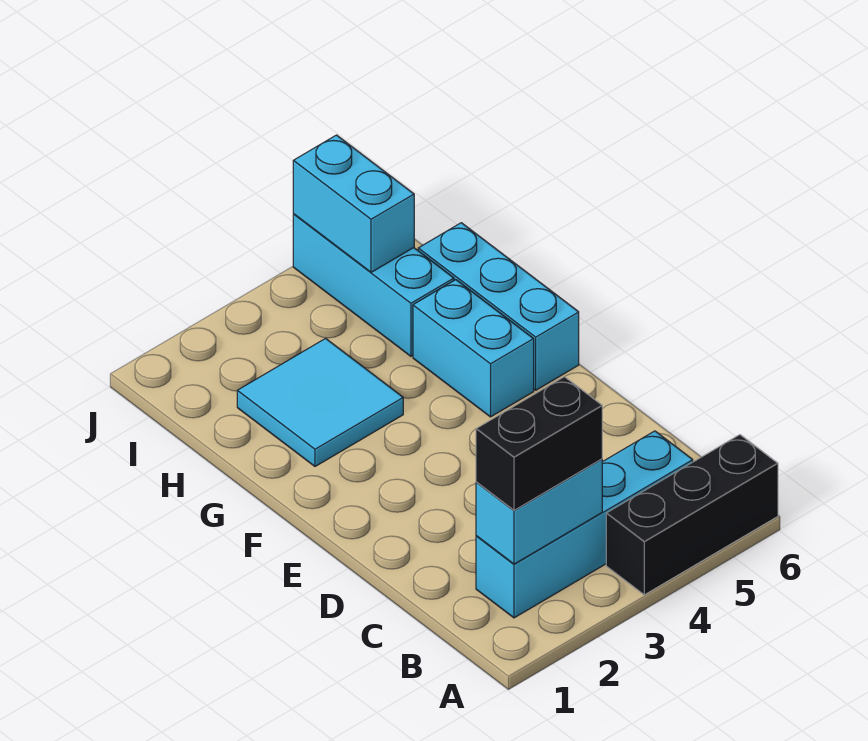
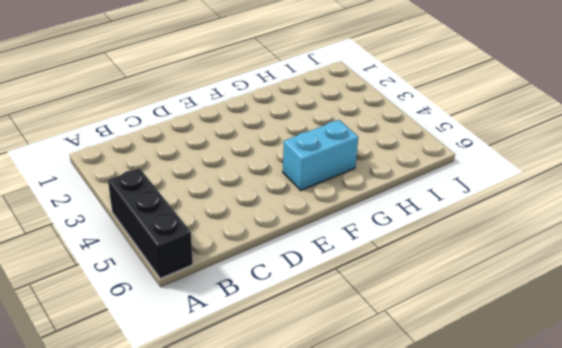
none -> cyan 1x4 brick [476,431,693,618]
none -> cyan 1x3 brick [418,223,579,390]

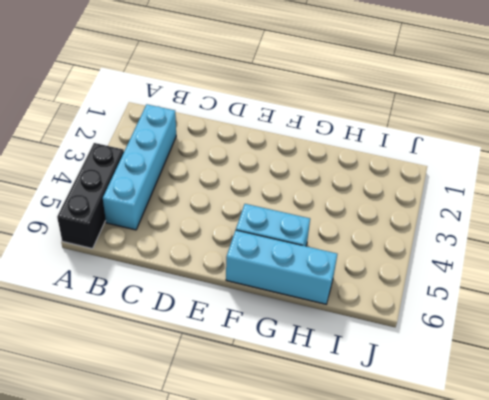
none -> cyan 2x2 tile [237,338,403,466]
none -> cyan 1x3 brick [293,214,454,356]

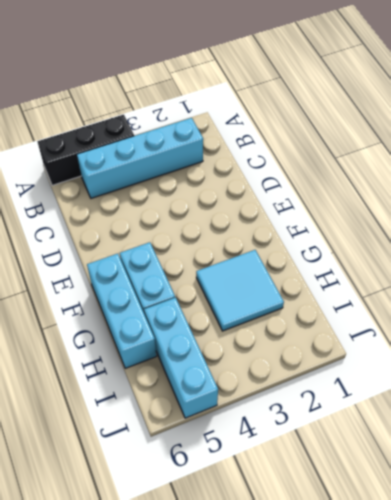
none -> cyan 1x2 brick [476,459,602,564]
none -> cyan 1x2 brick [293,135,414,272]

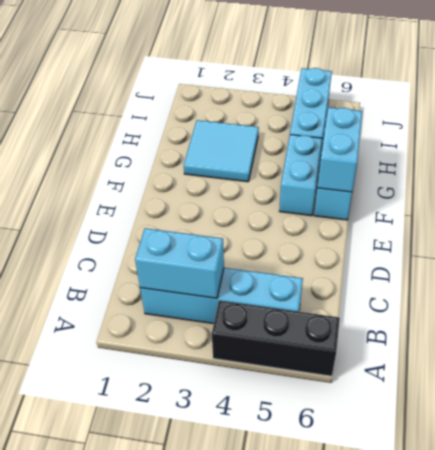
cyan 1x2 brick [317,107,362,192] -> cyan 1x2 brick moved to [293,135,414,272]
none -> black 1x2 brick [476,377,602,510]

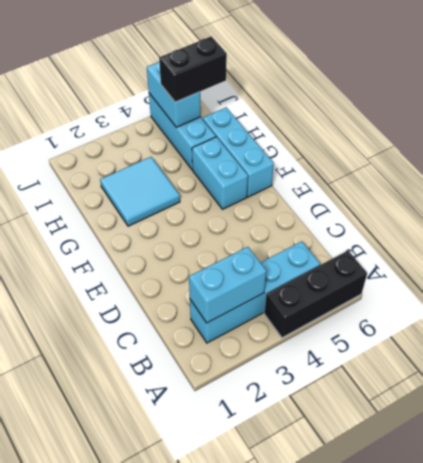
black 1x2 brick [159,36,227,102] -> black 1x2 brick moved to [476,377,602,510]

